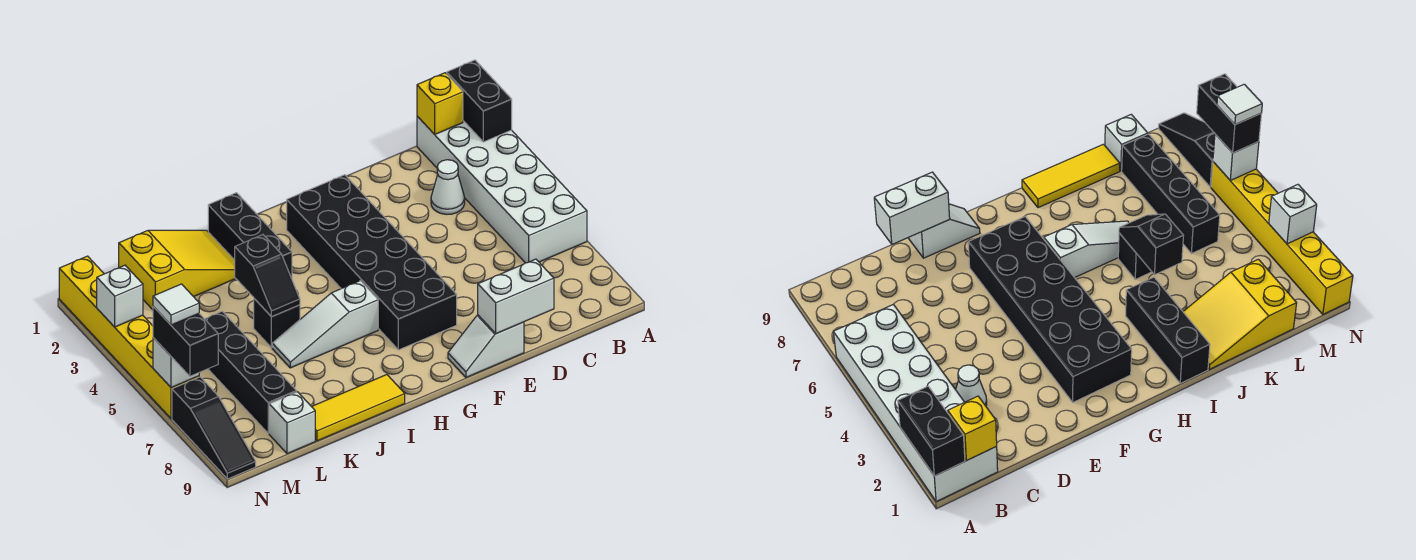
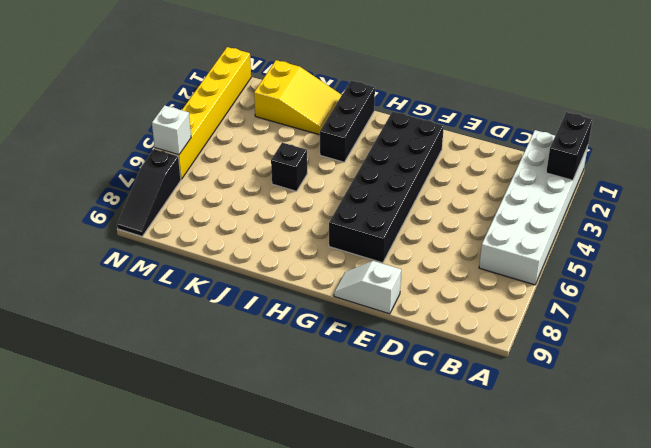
none -> white 1x1 cone [431,160,465,214]
none -> white 1x3 slope [272,281,378,368]
none -> yellow 1x3 tile [312,375,405,441]

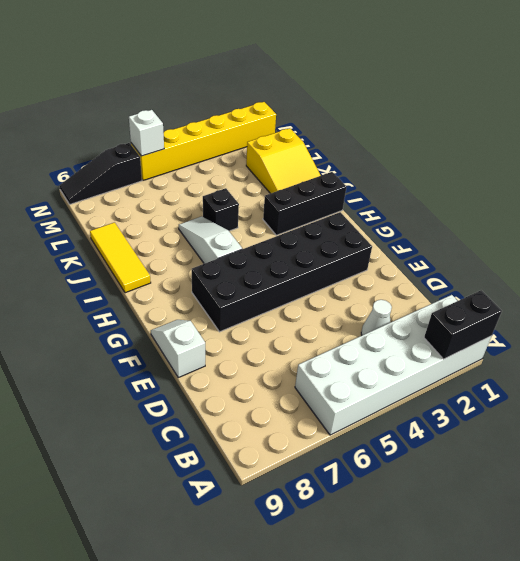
none -> black 1x4 brick [205,311,297,433]
none -> white 1x1 brick [269,392,315,454]
none -> yellow 1x1 brick [417,73,463,134]

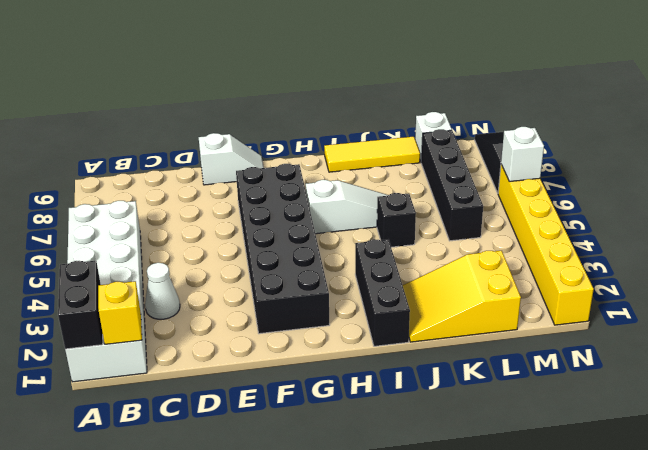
none -> white 1x2 brick [478,259,554,334]
none -> black 1x2 slope [235,235,300,317]
none -> white 1x1 brick [97,265,143,327]

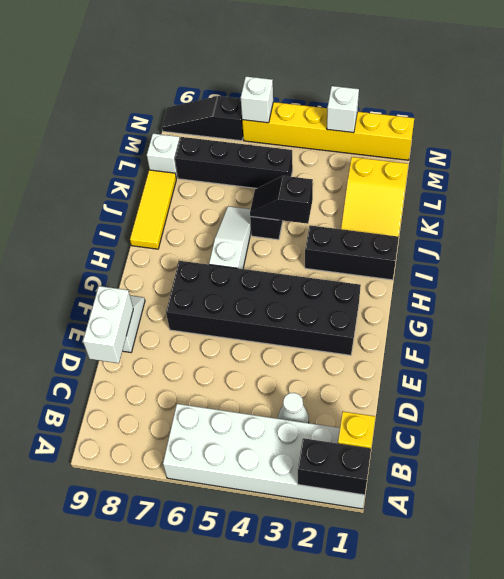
none -> black 1x2 brick [153,307,218,376]
none -> white 1x1 tile [153,284,199,325]

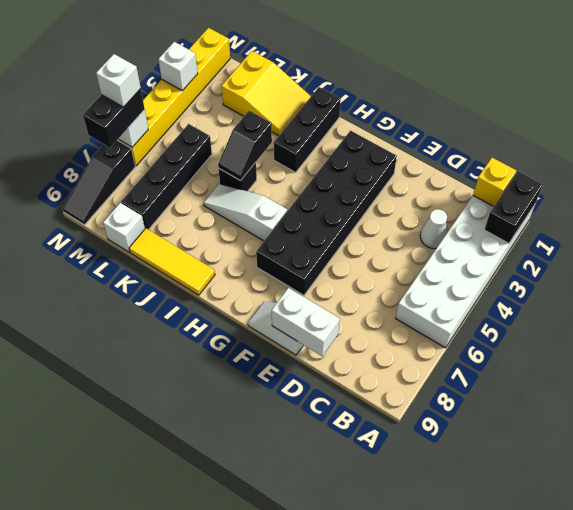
white 1x1 brick [96,54,141,107] -> white 1x1 tile [153,284,199,325]

